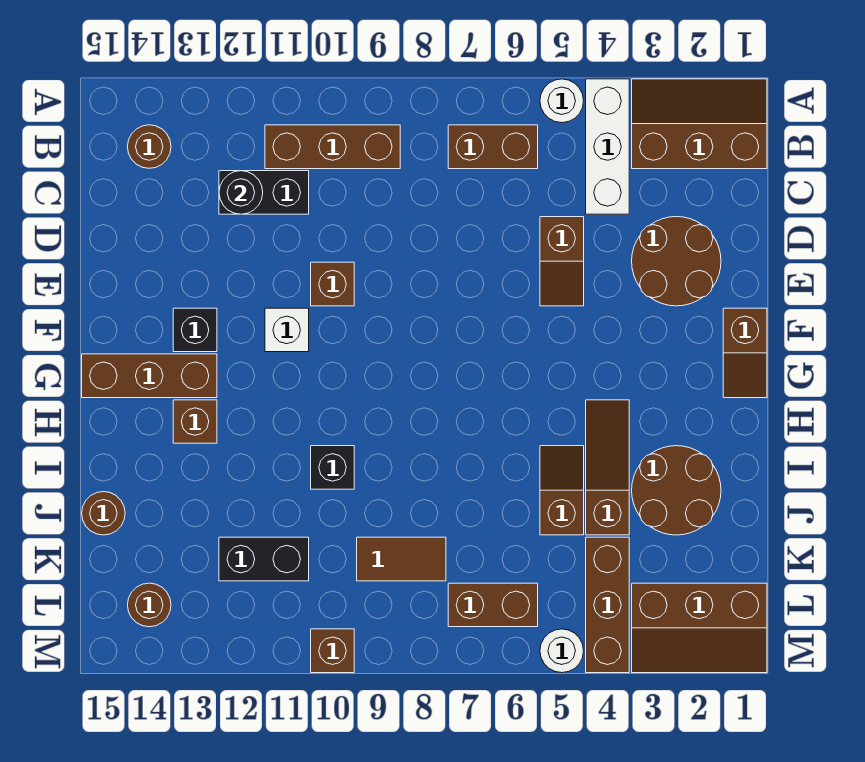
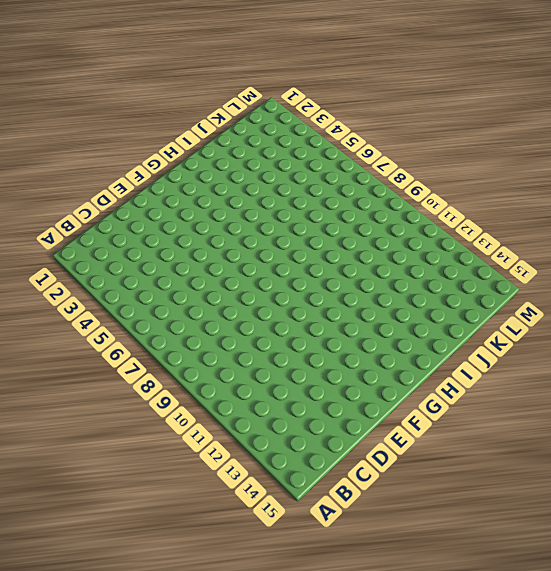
none -> brown 2x3 slope [632,79,767,169]
none -> white 1x3 brick [586,79,629,214]
none -> white 1x1 round brick [540,79,584,123]

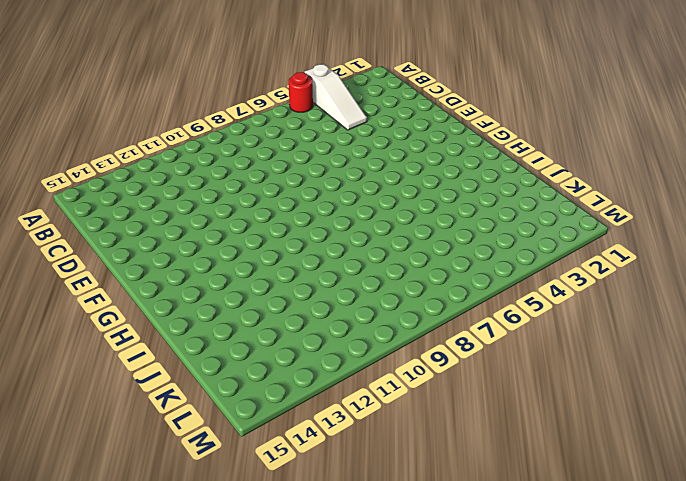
white 1x3 slope [305,64,367,130] -> white 1x3 brick [586,79,629,214]
red 1x1 round brick [289,72,313,112] -> white 1x1 round brick [540,79,584,123]
none -> brown 2x3 slope [632,79,767,169]
none -> brown 1x2 brick [448,125,538,169]
none -> brown 1x3 brick [265,125,400,169]

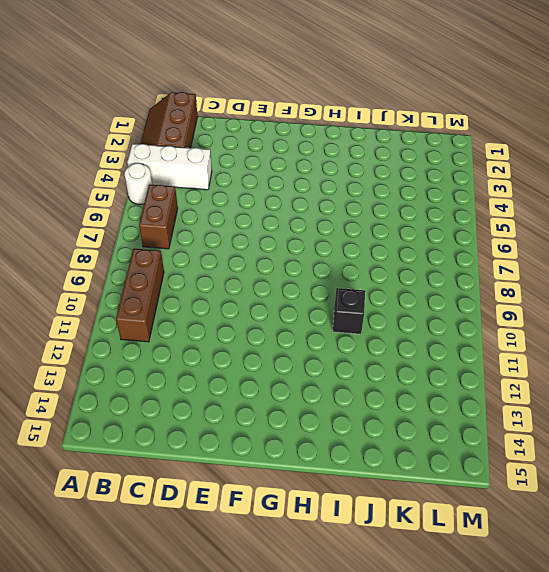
none -> brown 1x1 round brick [128,125,171,168]
none -> black 1x2 brick [219,171,309,214]
none -> brown 2x2 round brick [632,217,721,306]

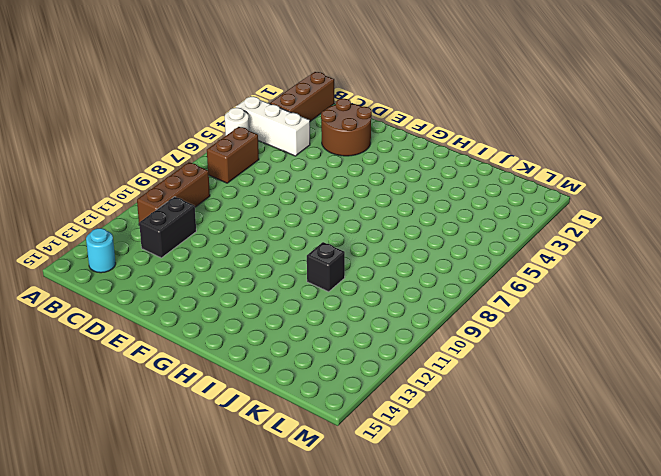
cyan 1x1 round brick [86,228,116,273] -> brown 1x1 round brick [128,125,171,168]
none -> brown 1x2 slope [540,217,584,306]
none -> brown 1x1 brick [311,262,354,306]
none -> brown 1x2 slope [723,308,767,398]

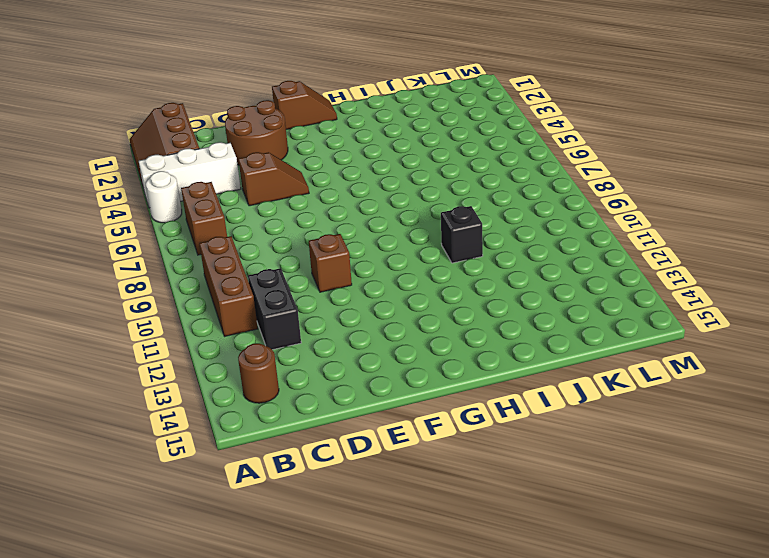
none -> white 1x1 brick [265,308,309,352]
none -> black 1x1 brick [173,308,217,352]
none -> brown 1x3 brick [82,354,217,398]

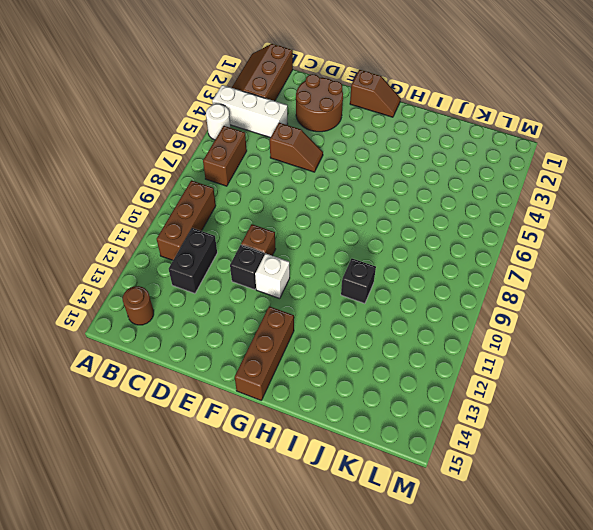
black 1x1 brick [230,245,264,290] -> black 1x1 brick moved to [173,308,217,352]
none -> brown 1x3 slope [586,400,629,535]
none -> brown 1x1 brick [173,400,217,443]
none -> brown 2x2 round brick [632,446,721,535]

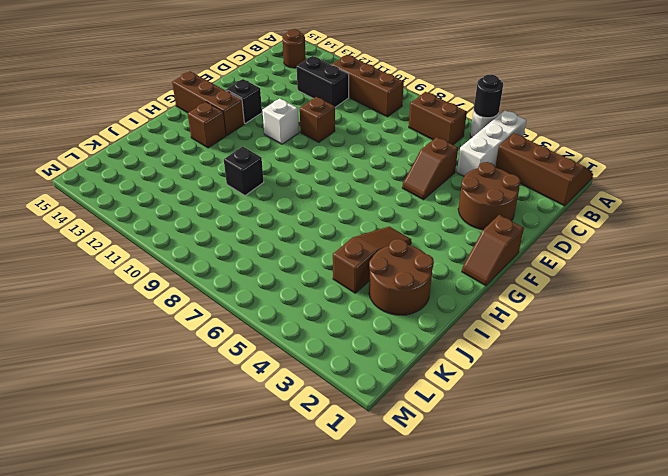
black 1x1 round brick [474,75,503,118] -> black 1x1 round brick moved to [219,171,263,214]
none -> brown 1x2 slope [540,446,584,535]
none -> brown 1x1 round brick [82,492,125,535]
none -> brown 1x3 brick [586,537,629,673]

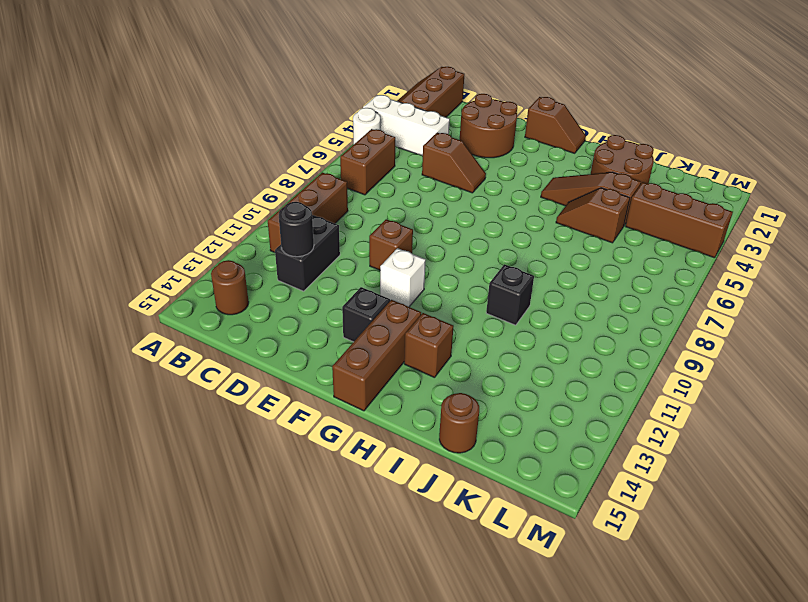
none -> brown 1x2 tile [357,537,446,581]
none -> black 1x2 brick [219,537,309,581]
none -> brown 2x3 slope [632,583,767,673]

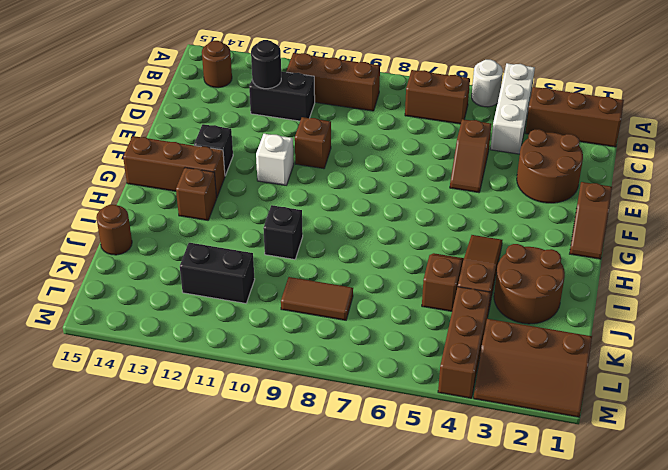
none -> brown 1x2 brick [448,583,538,627]
none -> brown 1x1 round brick [128,583,171,627]
none -> white 1x1 round brick [540,629,584,673]

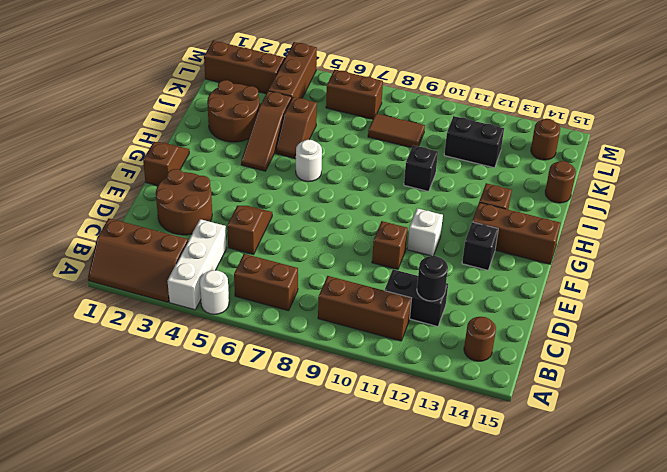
white 1x1 round brick [296,140,322,182] -> white 1x1 round brick moved to [540,629,584,673]
none -> brown 1x1 brick [311,629,354,673]

